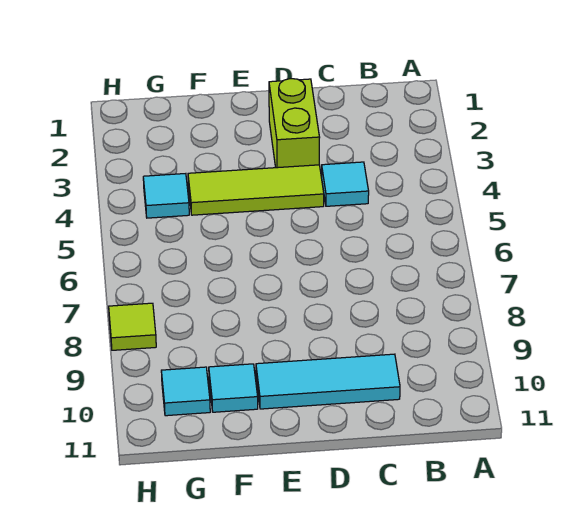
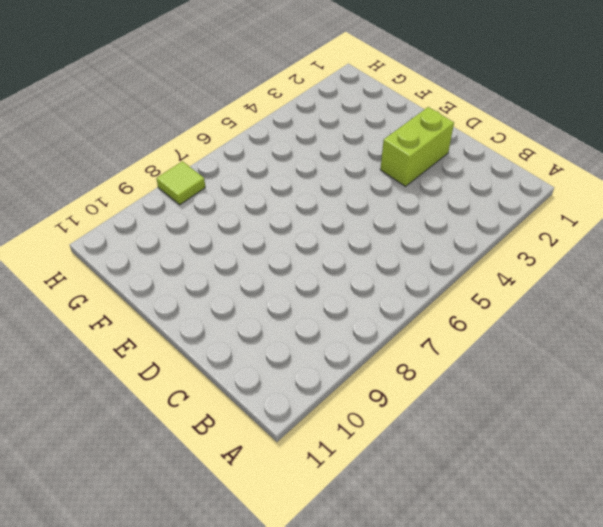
none -> cyan 1x1 tile [322,162,369,206]
none -> cyan 1x3 tile [256,354,400,409]

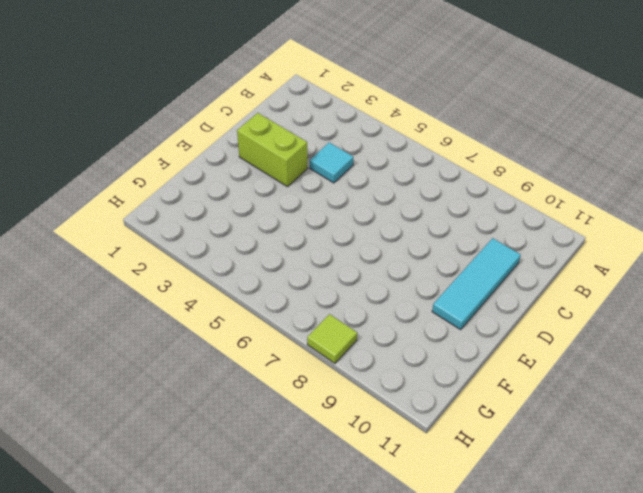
none -> lime 1x3 tile [188,165,324,215]
none -> cyan 1x1 tile [209,364,258,412]

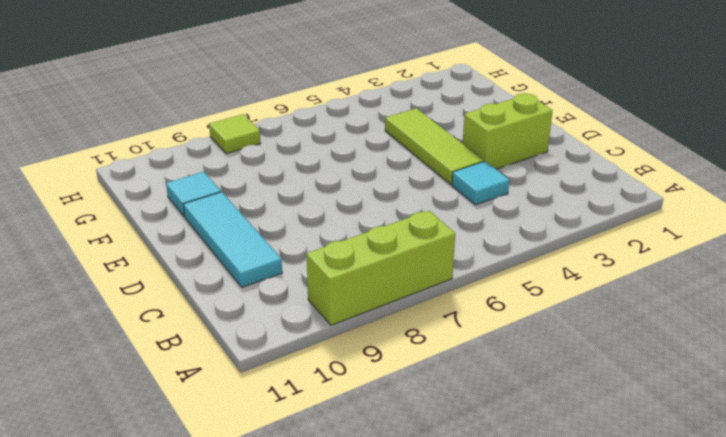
lime 1x3 brick [307,211,455,325] -> none
none -> cyan 1x1 tile [143,174,189,218]
none -> cyan 1x1 tile [161,367,210,416]

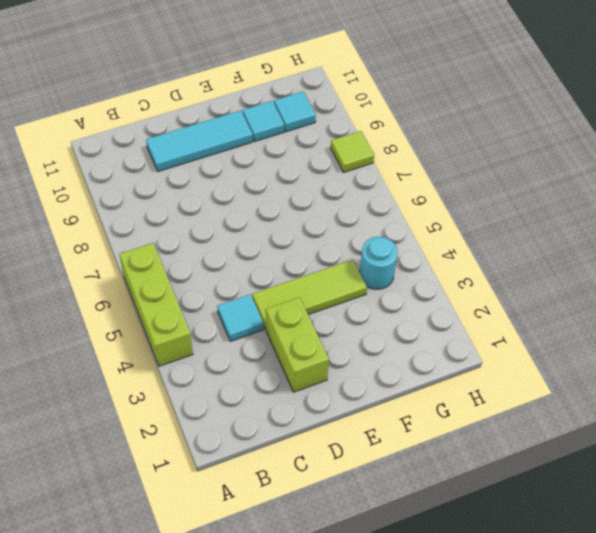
lime 1x3 brick [119,243,193,366] -> none
cyan 1x1 round brick [360,237,398,289] -> cyan 1x1 tile [143,174,189,218]

